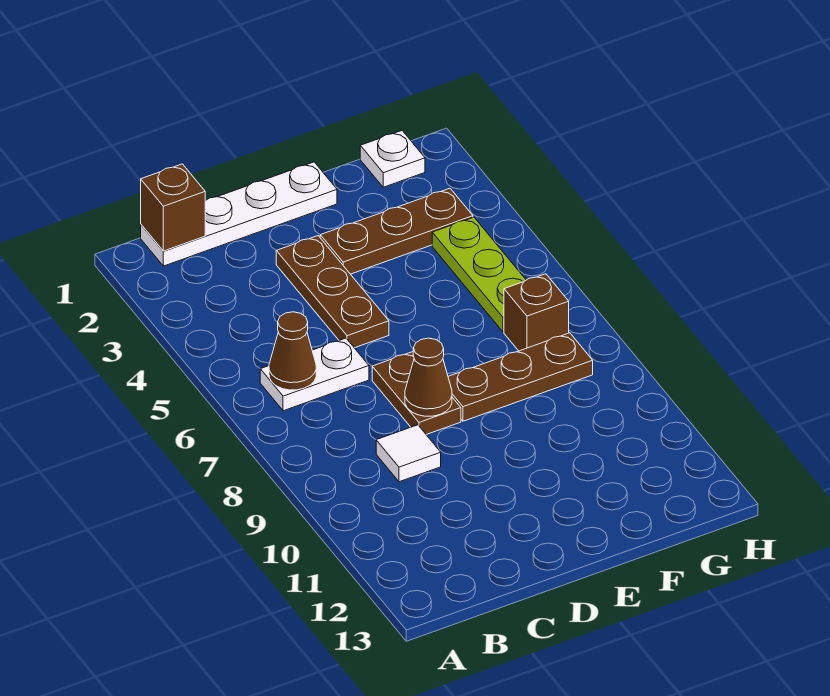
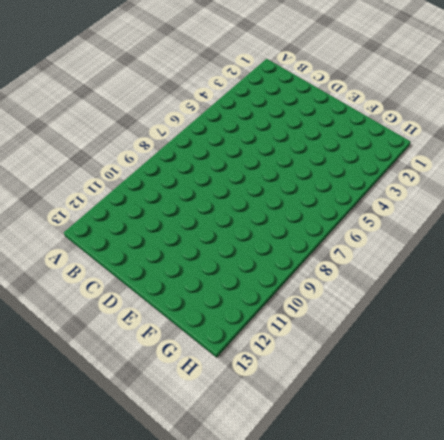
none -> white 1x4 plate [141,162,337,266]
none -> white 1x2 plate [260,338,369,411]
none -> white 1x1 tile [376,425,441,482]

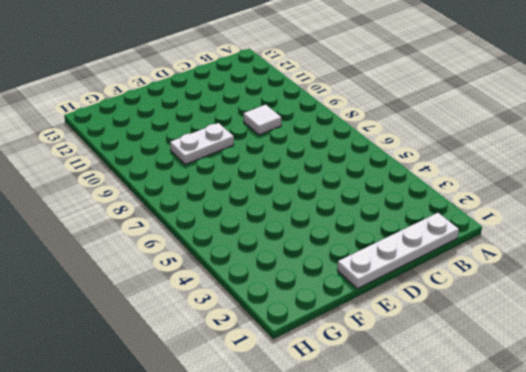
white 1x2 plate [170,123,234,165] -> white 1x2 plate moved to [260,338,369,411]
none -> brown 1x3 plate [276,236,389,348]
none -> brown 1x2 plate [372,352,461,435]
none -> brown 1x3 plate [320,188,473,274]

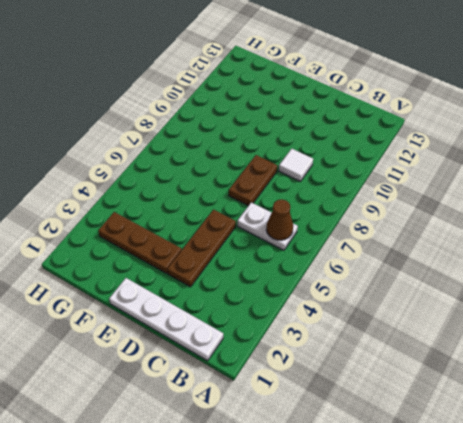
none -> brown 1x3 plate [448,333,593,421]
none -> white 1x1 plate [360,131,425,187]
none -> lime 1x3 plate [432,217,526,332]

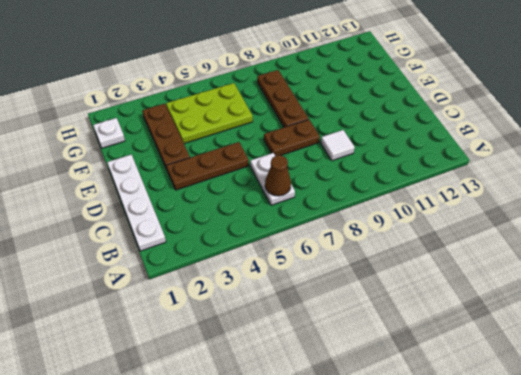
lime 2x3 plate [166,83,253,143] -> lime 1x3 plate [432,217,526,332]
none -> brown 1x1 brick [504,274,569,351]
none -> brown 1x1 brick [141,164,205,251]
none -> brown 1x1 cone [405,338,452,416]

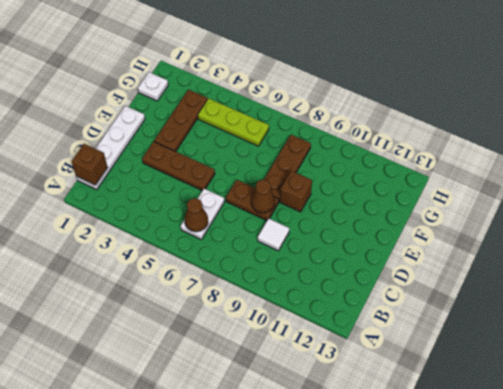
brown 1x1 brick [280,171,312,212] -> brown 1x1 brick moved to [504,274,569,351]

